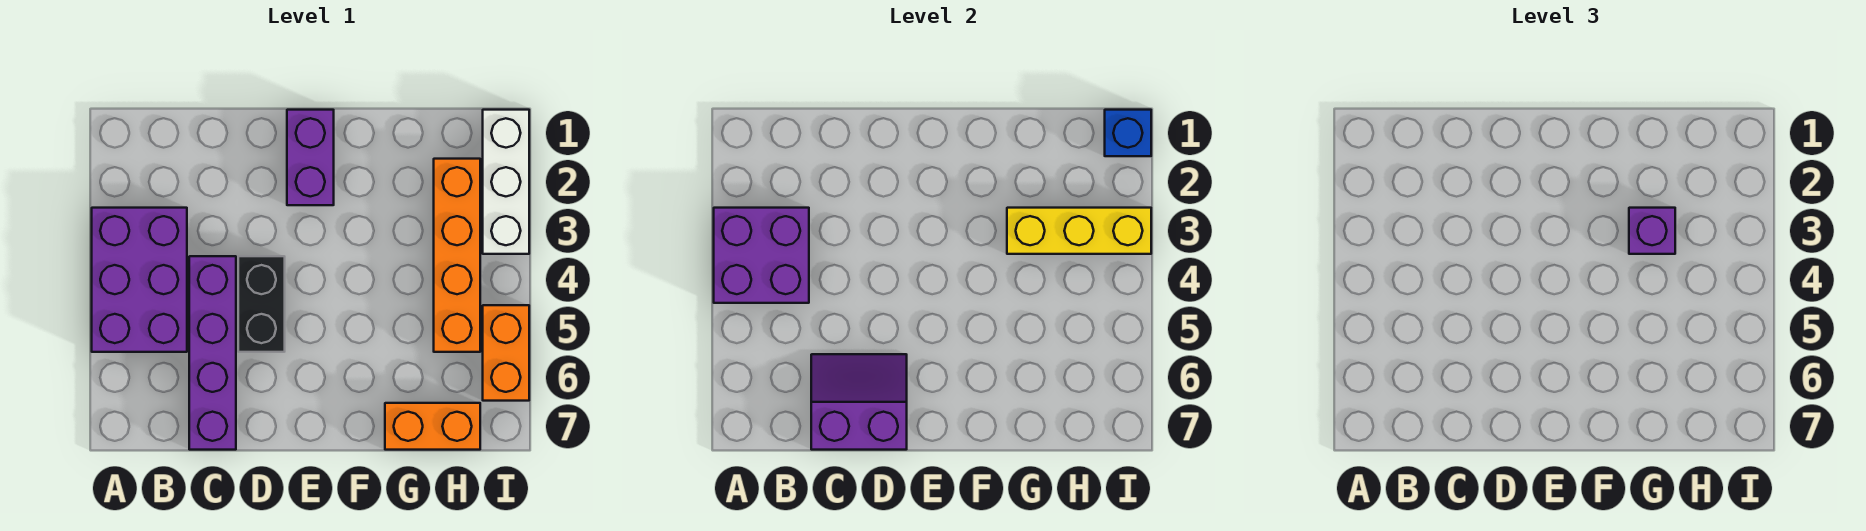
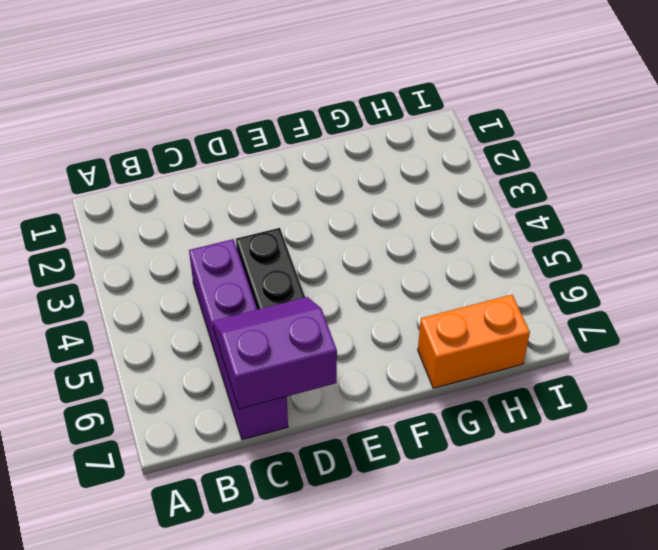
none -> purple 2x3 brick [92,208,187,352]
none -> purple 1x2 brick [287,110,334,205]
none -> orange 1x4 brick [434,159,480,352]

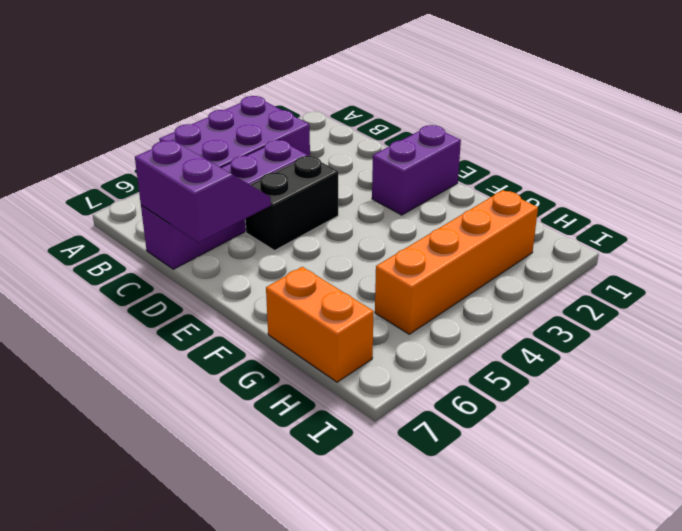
none -> white 1x3 brick [483,110,529,254]
none -> orange 1x2 brick [483,305,529,401]
none -> purple 2x2 brick [714,208,809,303]

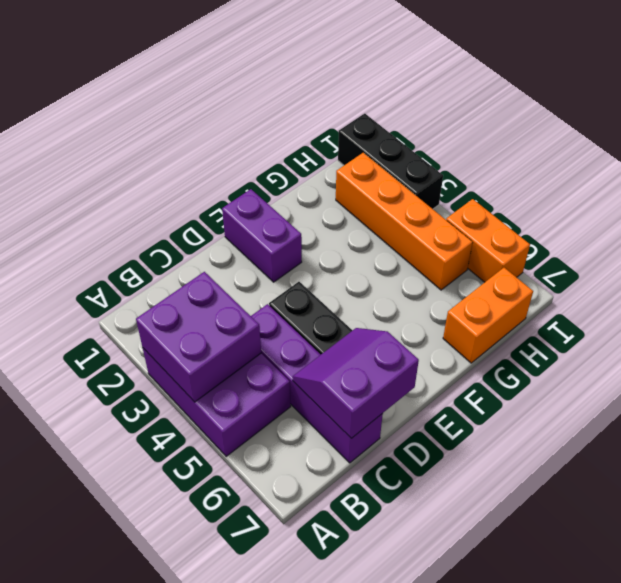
black 1x3 brick [338,114,443,209] -> white 1x3 brick [483,110,529,254]
none -> yellow 1x3 brick [1007,208,1151,254]
none -> blue 1x1 brick [1105,110,1151,156]
none -> purple 1x1 brick [1629,208,1675,254]

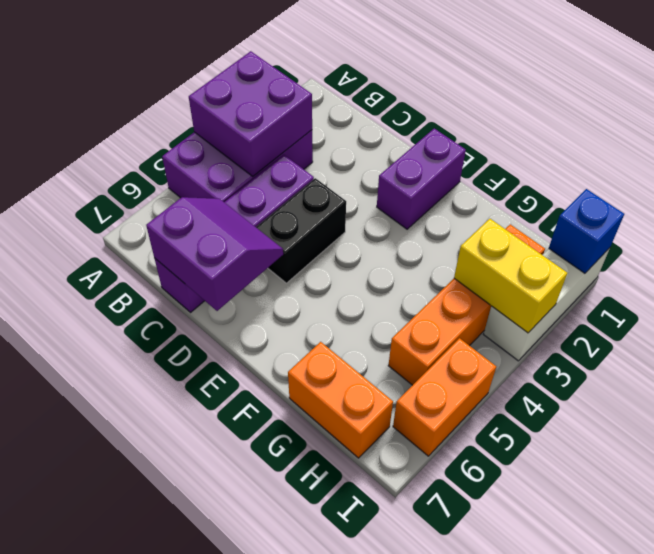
yellow 1x2 brick [454,219,567,333] -> yellow 1x3 brick [1007,208,1151,254]
none -> purple 1x1 brick [1629,208,1675,254]

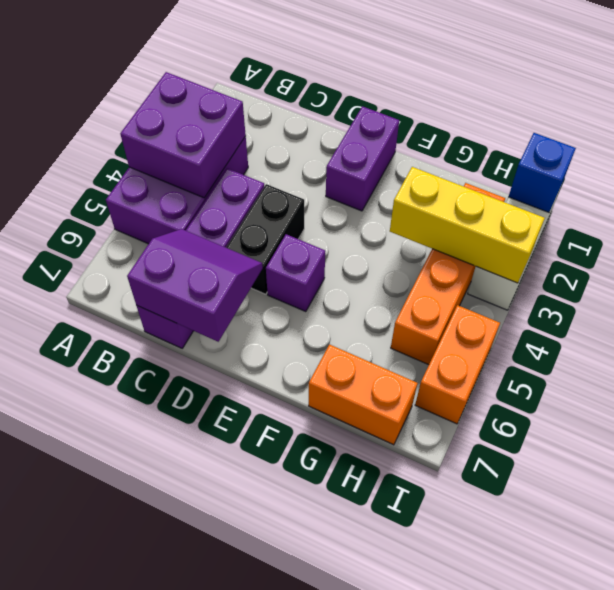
purple 1x1 brick [266,234,325,312] -> purple 1x1 brick moved to [1629,208,1675,254]

